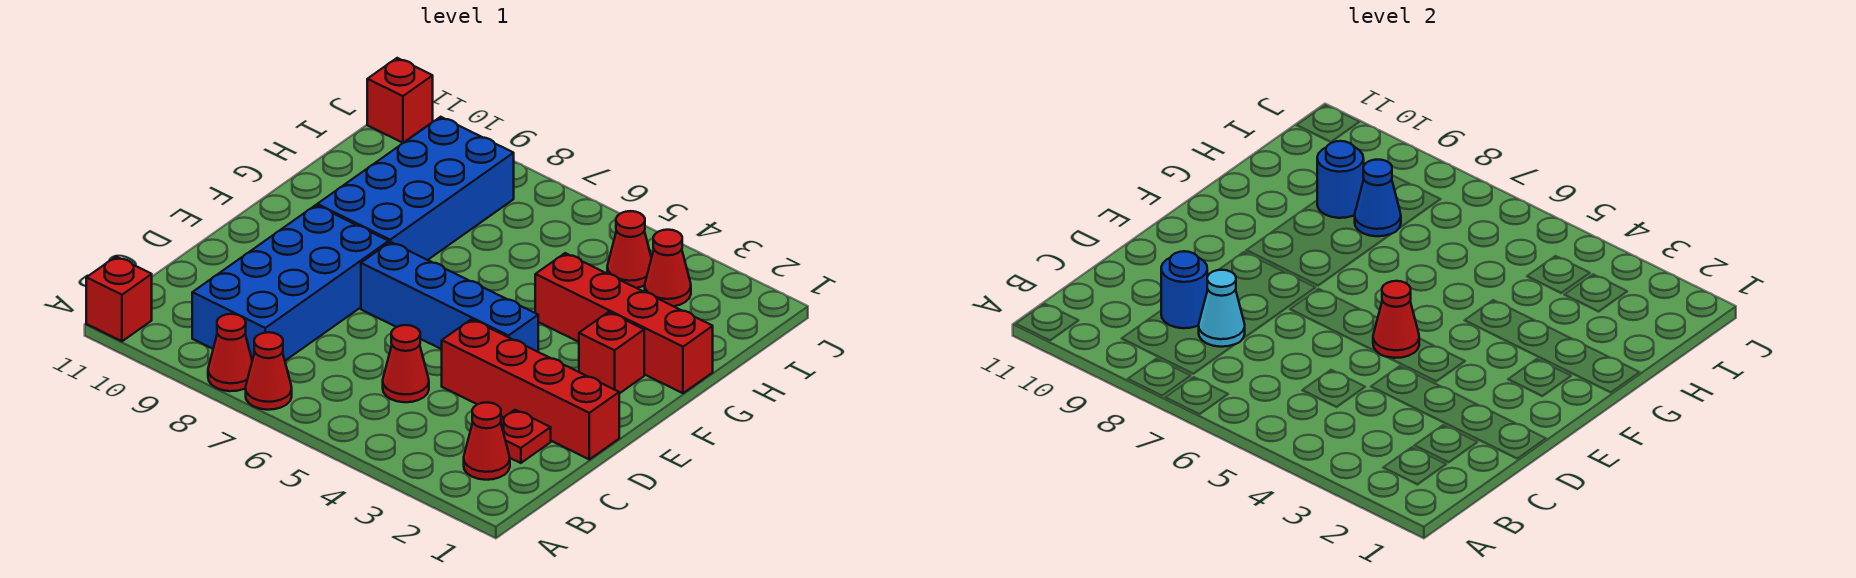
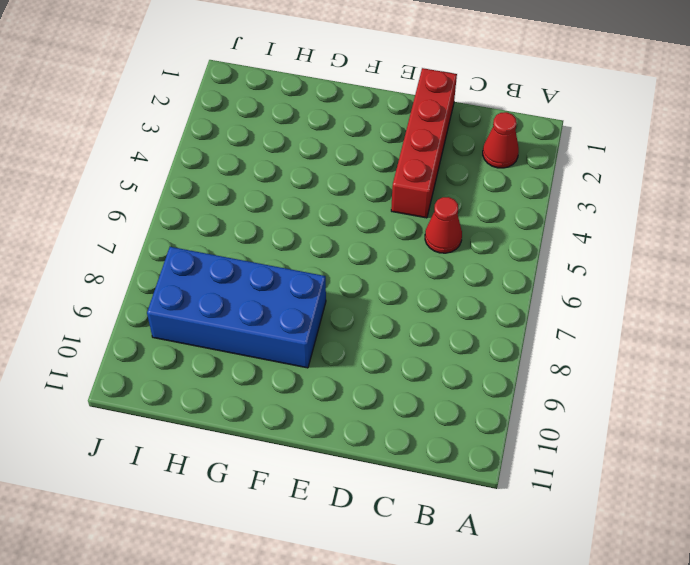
none -> red 1x1 cone [246,332,292,410]
none -> red 1x1 cone [208,314,252,391]
none -> red 1x1 brick [86,256,152,341]

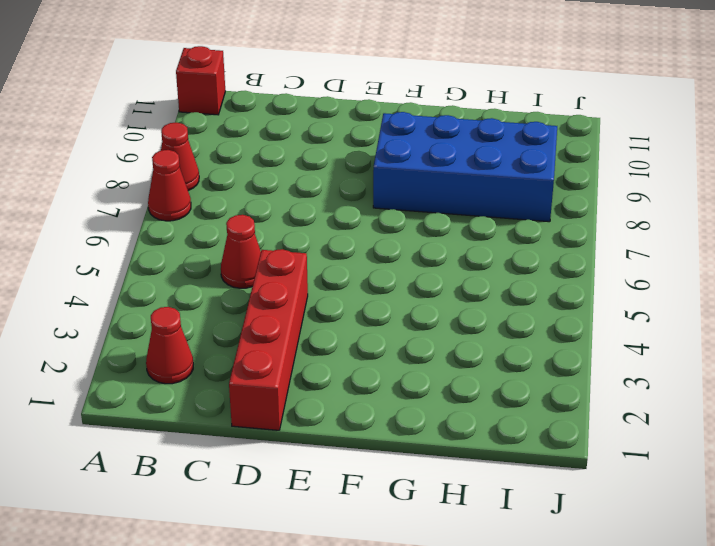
none -> blue 2x4 brick [192,205,389,361]
none -> red 1x1 plate [501,410,551,463]
none -> blue 1x4 brick [361,242,538,352]

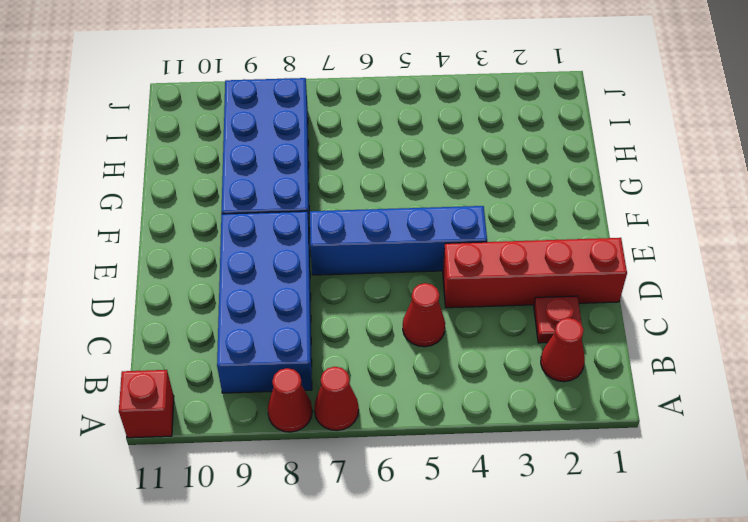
none -> red 1x1 brick [579,312,644,394]
none -> red 1x4 brick [535,253,713,393]
none -> red 1x1 cone [645,230,691,306]

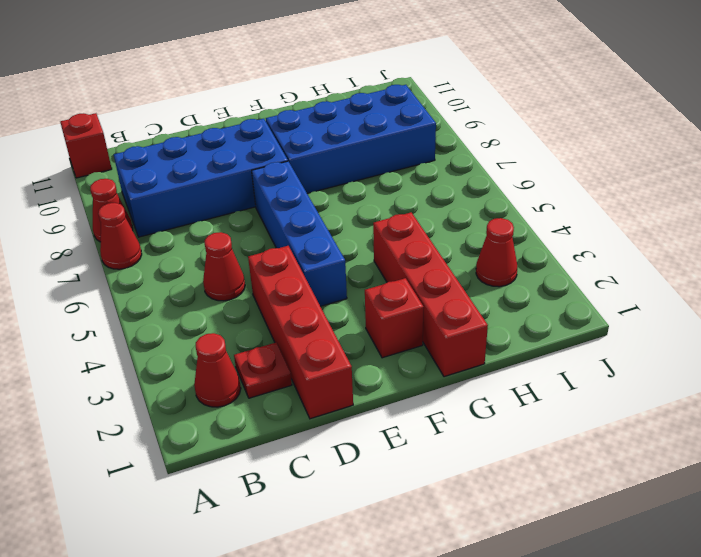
none -> red 1x1 cone [607,211,651,288]
none -> red 1x1 brick [367,58,433,143]
none -> cyan 1x1 cone [1199,270,1245,347]

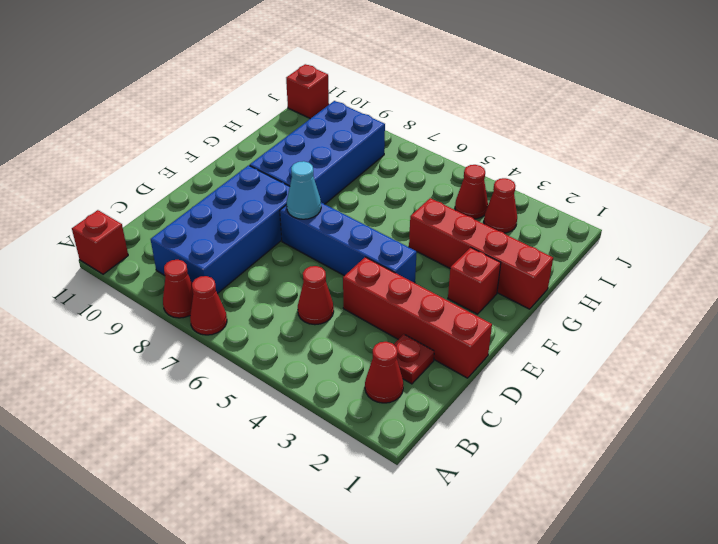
cyan 1x1 cone [287,161,321,219] -> cyan 1x1 cone moved to [1199,270,1245,347]
none -> blue 1x1 round brick [1161,251,1207,328]
none -> red 1x1 cone [1373,281,1419,358]
none -> blue 1x1 cone [1355,160,1401,236]

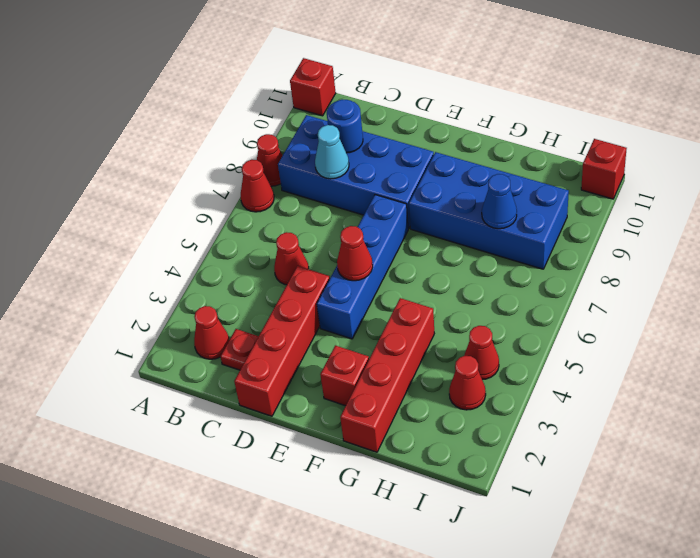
none -> blue 1x1 round brick [1317,141,1364,218]

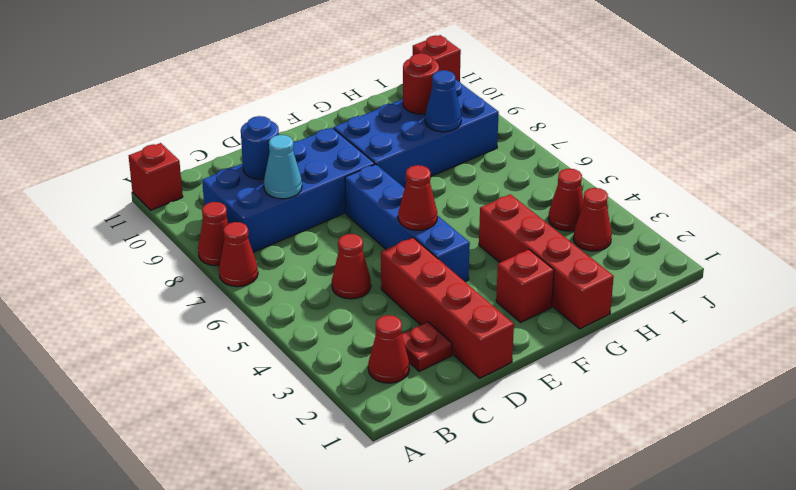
red 1x1 round brick [403,53,439,114] -> blue 1x1 round brick [1317,141,1364,218]

